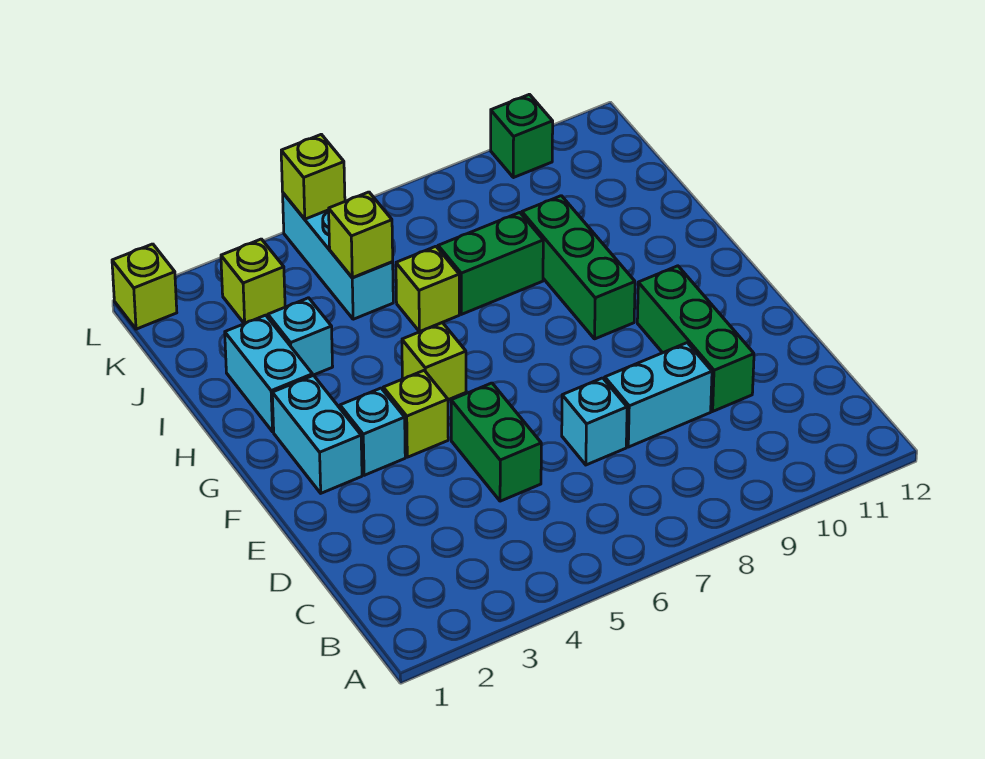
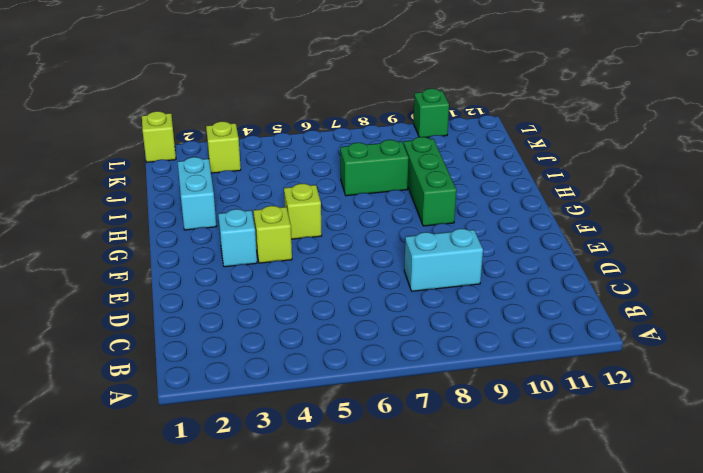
none -> green 1x2 brick [451,383,541,501]
none -> cyan 1x1 brick [562,378,627,465]
none -> green 1x3 brick [637,266,754,411]

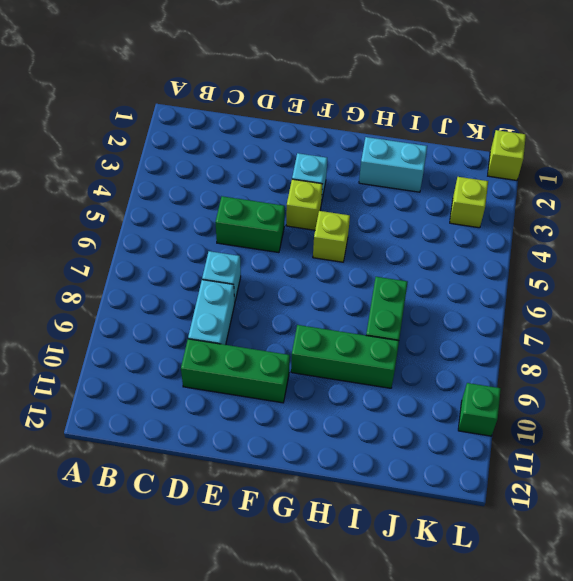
none -> cyan 1x2 brick [272,375,362,493]
none -> cyan 1x1 brick [268,298,333,375]
none -> lime 1x1 brick [396,246,459,332]

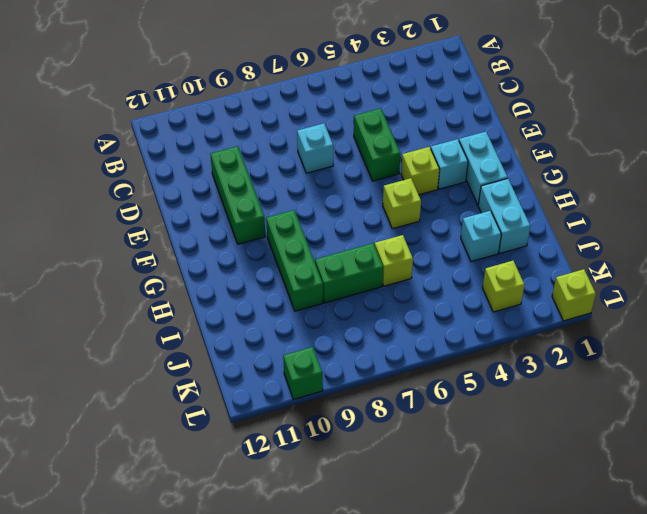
none -> cyan 1x2 brick [605,343,712,447]
none -> cyan 1x3 brick [283,193,393,319]
none -> lime 1x1 brick [329,192,393,278]

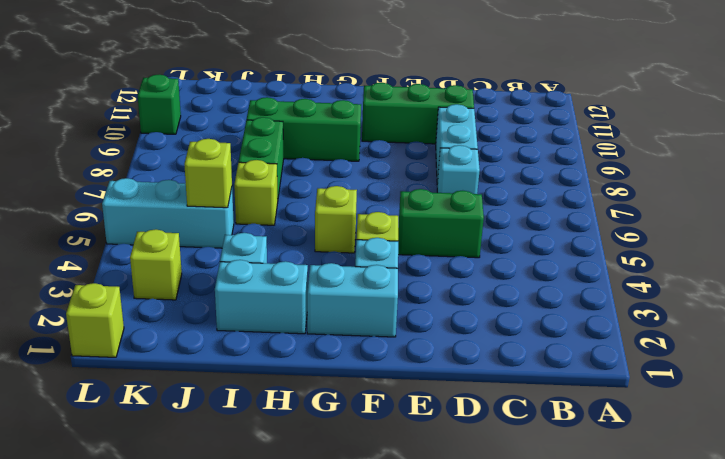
none -> lime 1x1 brick [281,134,345,219]

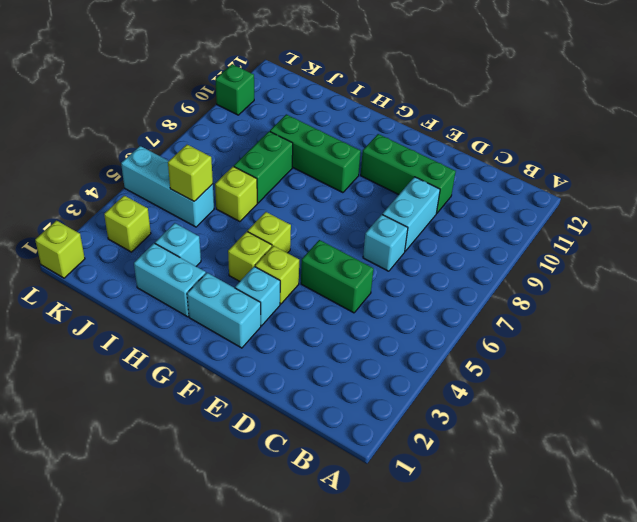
lime 1x1 brick [228,232,272,281] -> lime 1x1 brick moved to [281,134,345,219]

